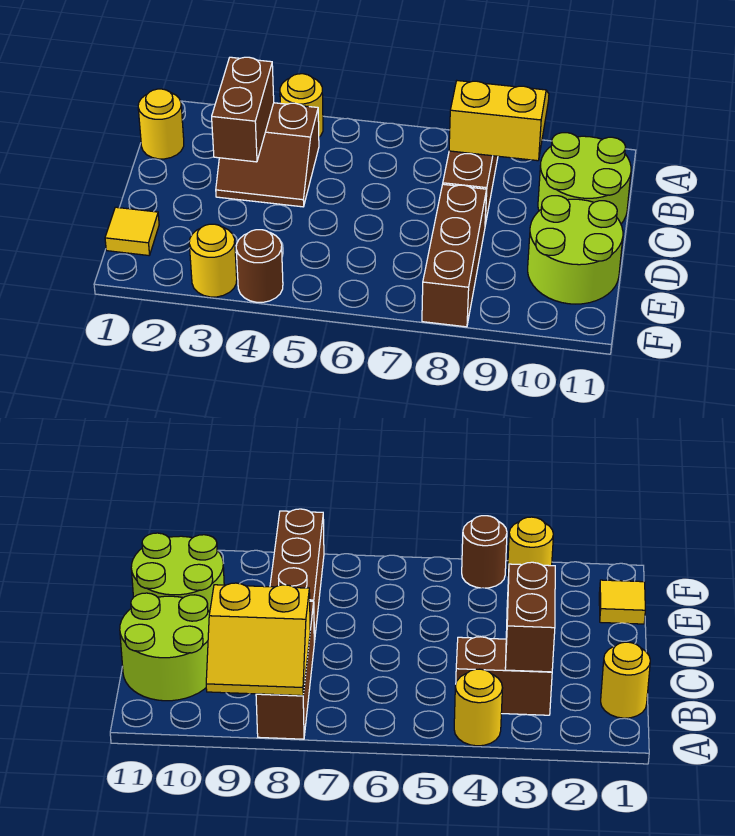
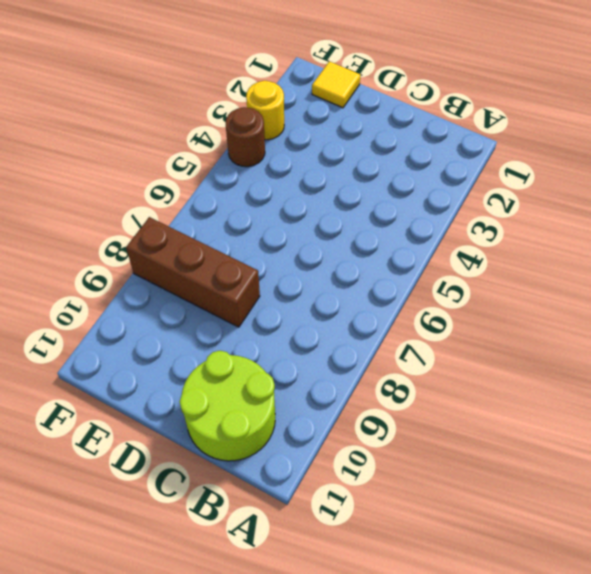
none -> yellow 1x1 round brick [280,74,323,137]
none -> brown 1x3 brick [443,151,498,225]
none -> yellow 1x1 round brick [138,89,184,159]

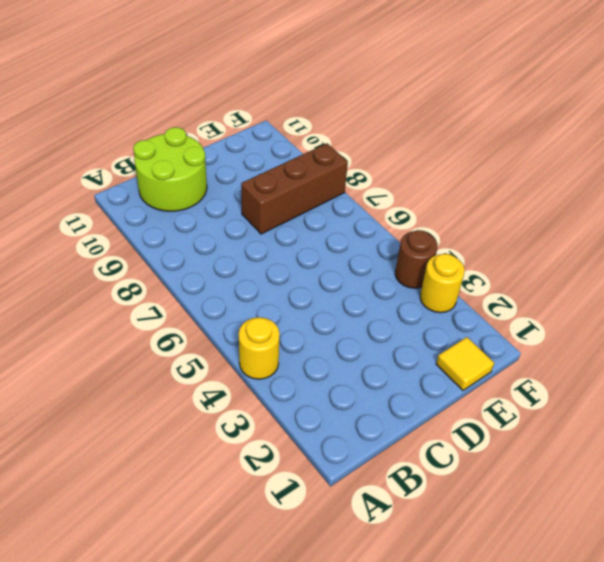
none -> brown 1x3 brick [443,151,498,225]
none -> yellow 1x1 round brick [138,89,184,159]
none -> brown 2x2 slope [216,103,319,207]

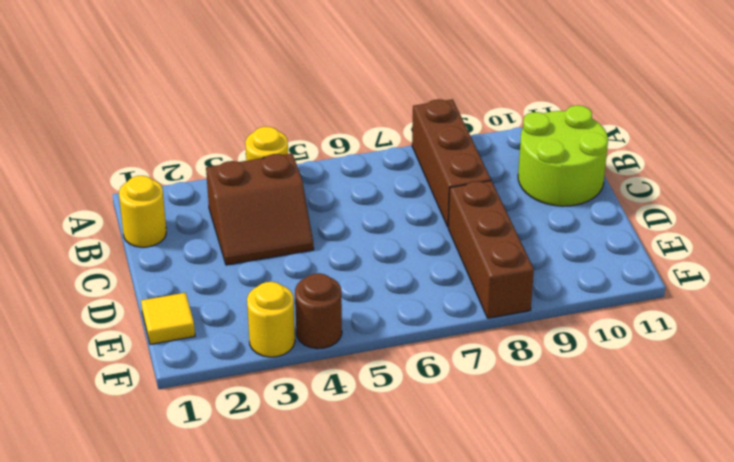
none -> lime 2x2 round brick [528,196,623,304]
none -> yellow 2x2 slope [449,81,549,161]
none -> brown 1x2 brick [212,57,274,162]

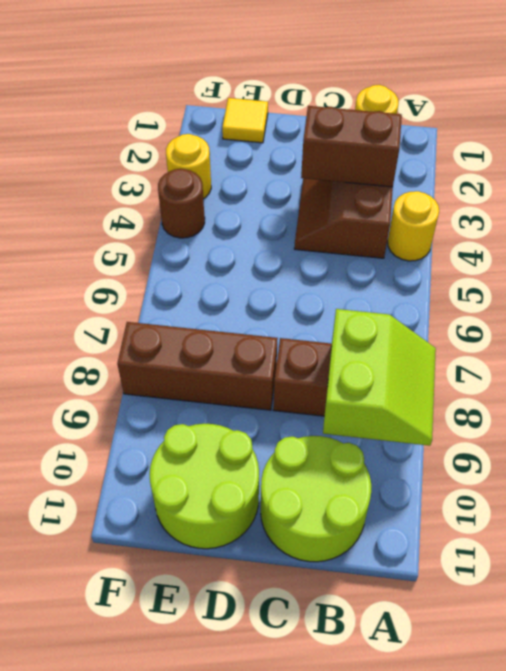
lime 2x2 slope [323,309,436,446] -> yellow 2x2 slope [449,81,549,161]

